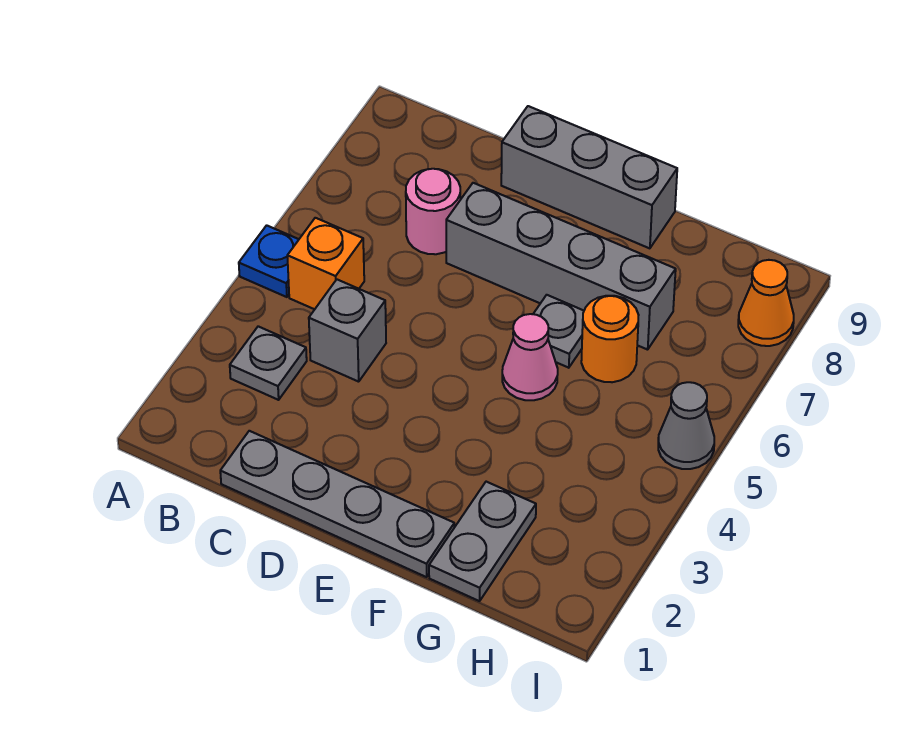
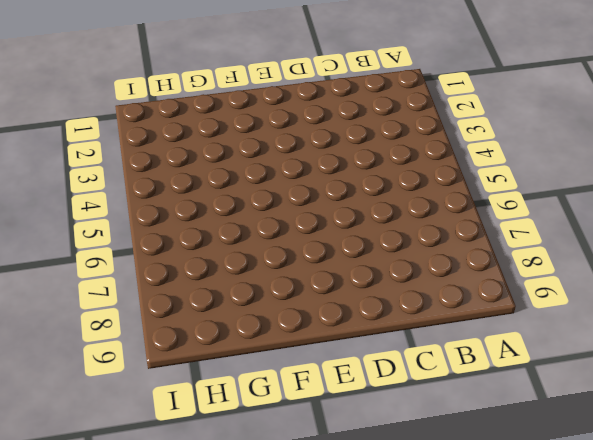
none -> blue 1x1 plate [239,225,299,297]
none -> grey 1x1 plate [230,326,307,400]
none -> orange 1x1 brick [287,218,364,309]

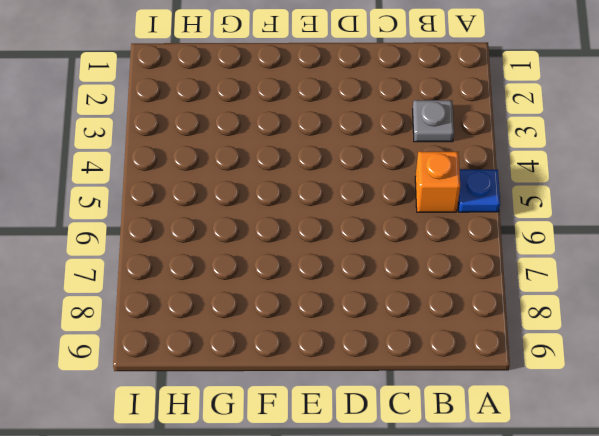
none -> grey 1x4 plate [220,431,454,577]
none -> grey 1x1 brick [309,280,386,382]
none -> pink 1x1 round brick [406,169,460,254]

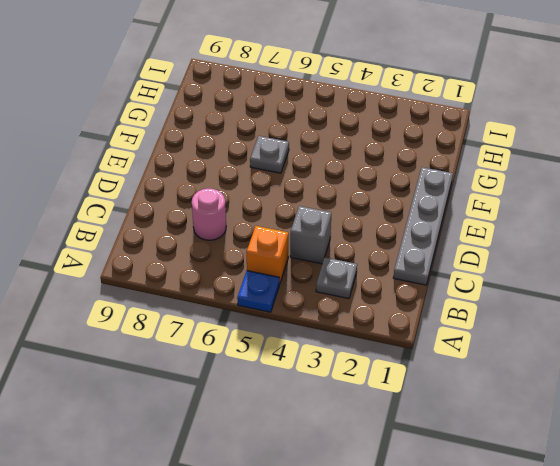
none -> grey 1x4 brick [446,183,676,350]
none -> grey 1x3 brick [501,106,677,248]
none -> pink 1x1 cone [502,314,558,400]

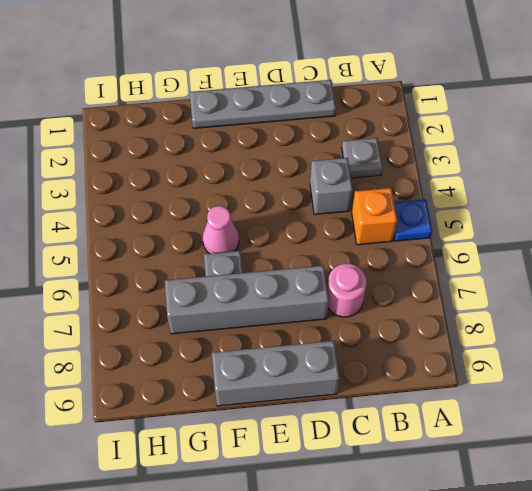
none -> grey 1x2 plate [429,482,536,601]
none -> orange 1x1 round brick [581,296,639,382]
none -> grey 1x1 cone [658,382,714,469]

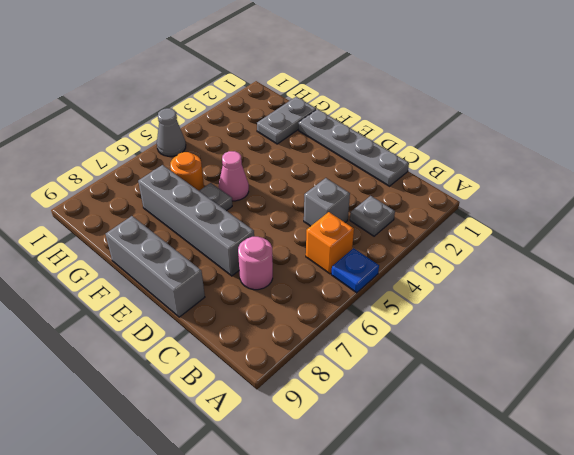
none -> orange 1x1 cone [738,260,794,346]

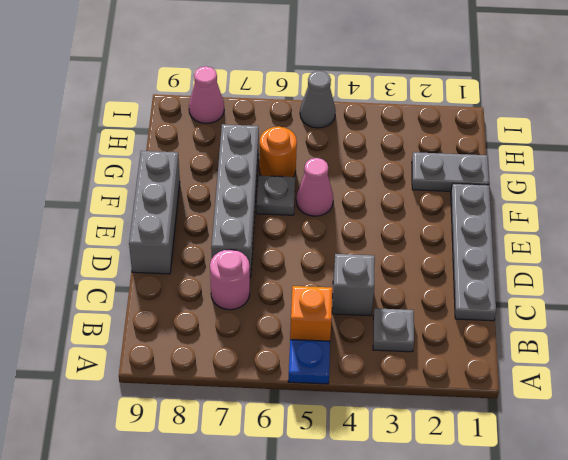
pink 1x1 cone [189,66,224,123] -> orange 1x1 cone [738,260,794,346]

